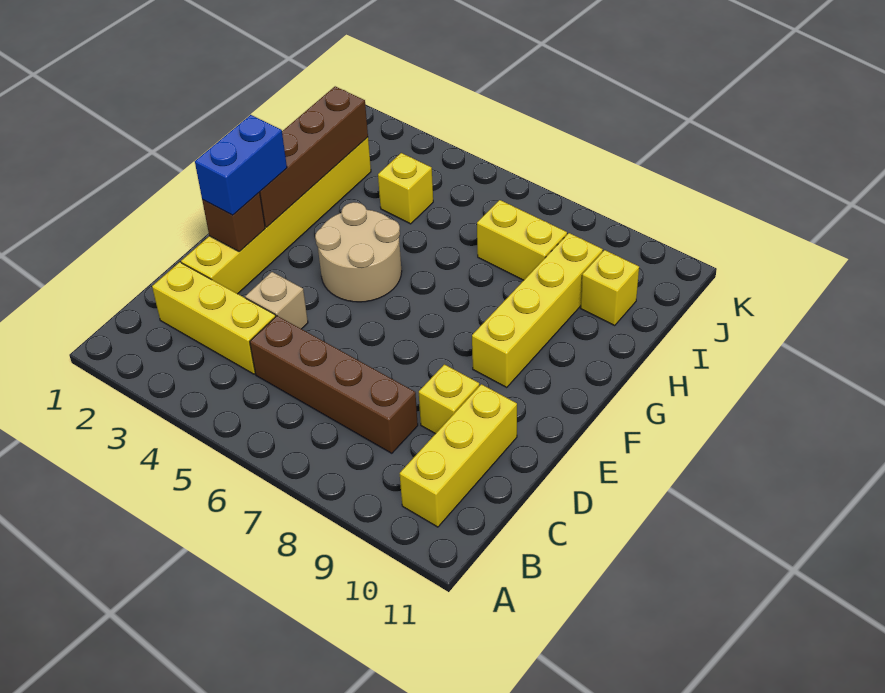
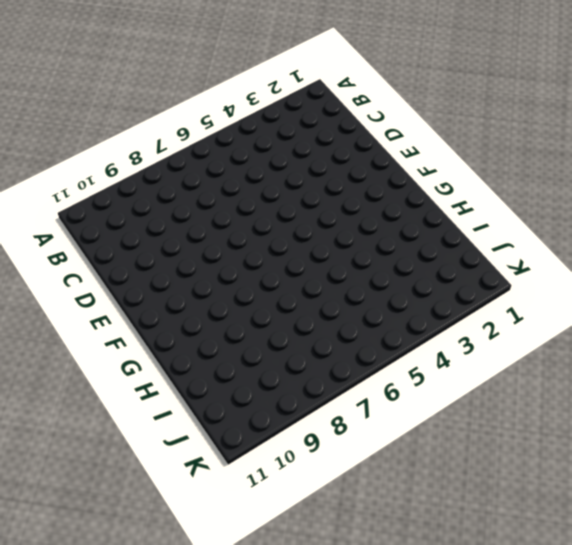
none -> yellow 1x3 brick [400,384,517,527]
none -> yellow 1x3 brick [152,262,276,374]
none -> brown 1x4 brick [250,316,418,453]

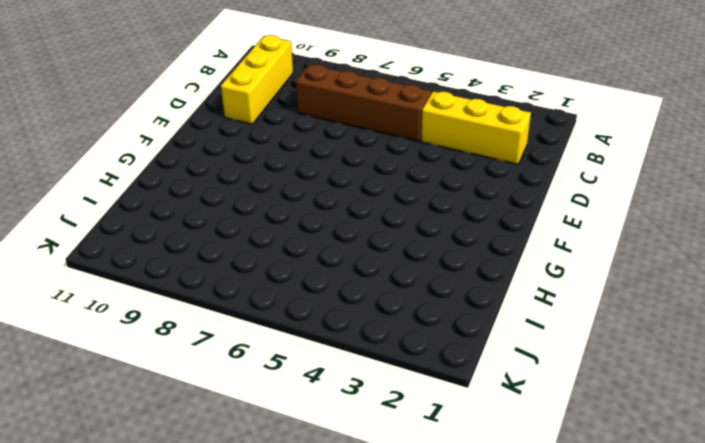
none -> yellow 1x6 brick [181,137,371,294]
none -> tan 1x1 brick [245,272,308,329]
none -> yellow 1x1 brick [419,364,479,434]

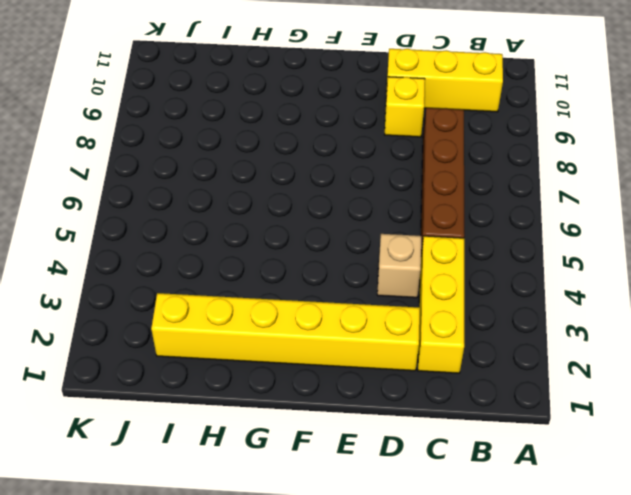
none -> tan 2x2 round brick [315,202,402,302]
none -> yellow 1x4 brick [472,233,603,387]
none -> yellow 1x1 brick [378,153,433,224]

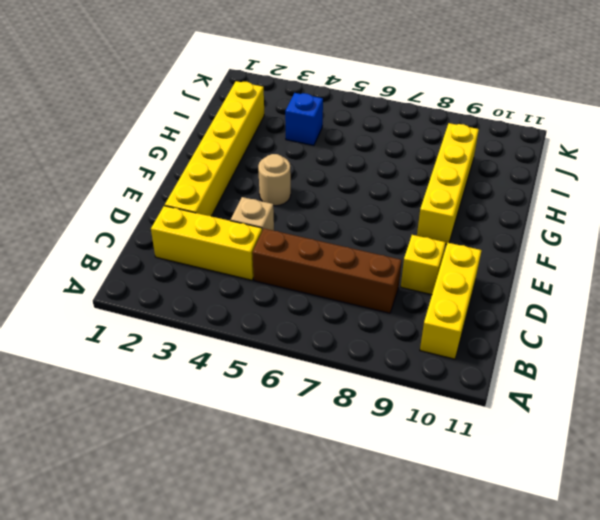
tan 1x1 round brick [258,154,291,206] -> tan 2x2 round brick [315,202,402,302]
blue 1x1 brick [285,93,323,145] -> yellow 1x1 brick [378,153,433,224]
none -> yellow 1x2 brick [477,200,567,280]
none -> yellow 1x1 brick [581,250,639,325]
none -> brown 1x1 brick [202,193,265,252]

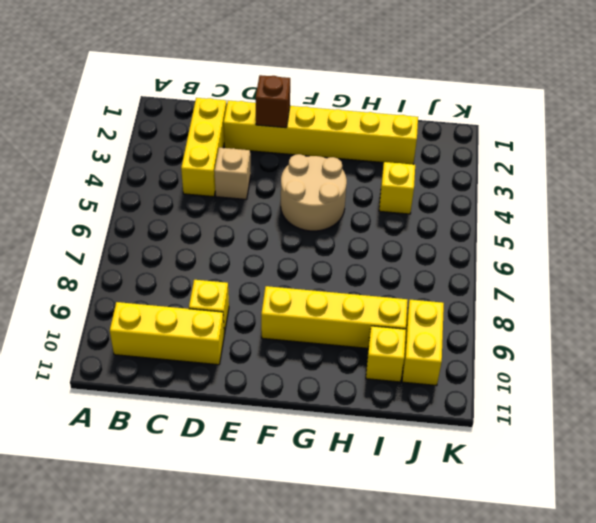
yellow 1x2 brick [402,300,444,386] -> yellow 1x2 brick moved to [477,200,567,280]
none -> brown 1x4 brick [250,316,418,453]
none -> brown 1x4 brick [259,86,368,227]
none -> blue 1x2 brick [195,115,287,215]

